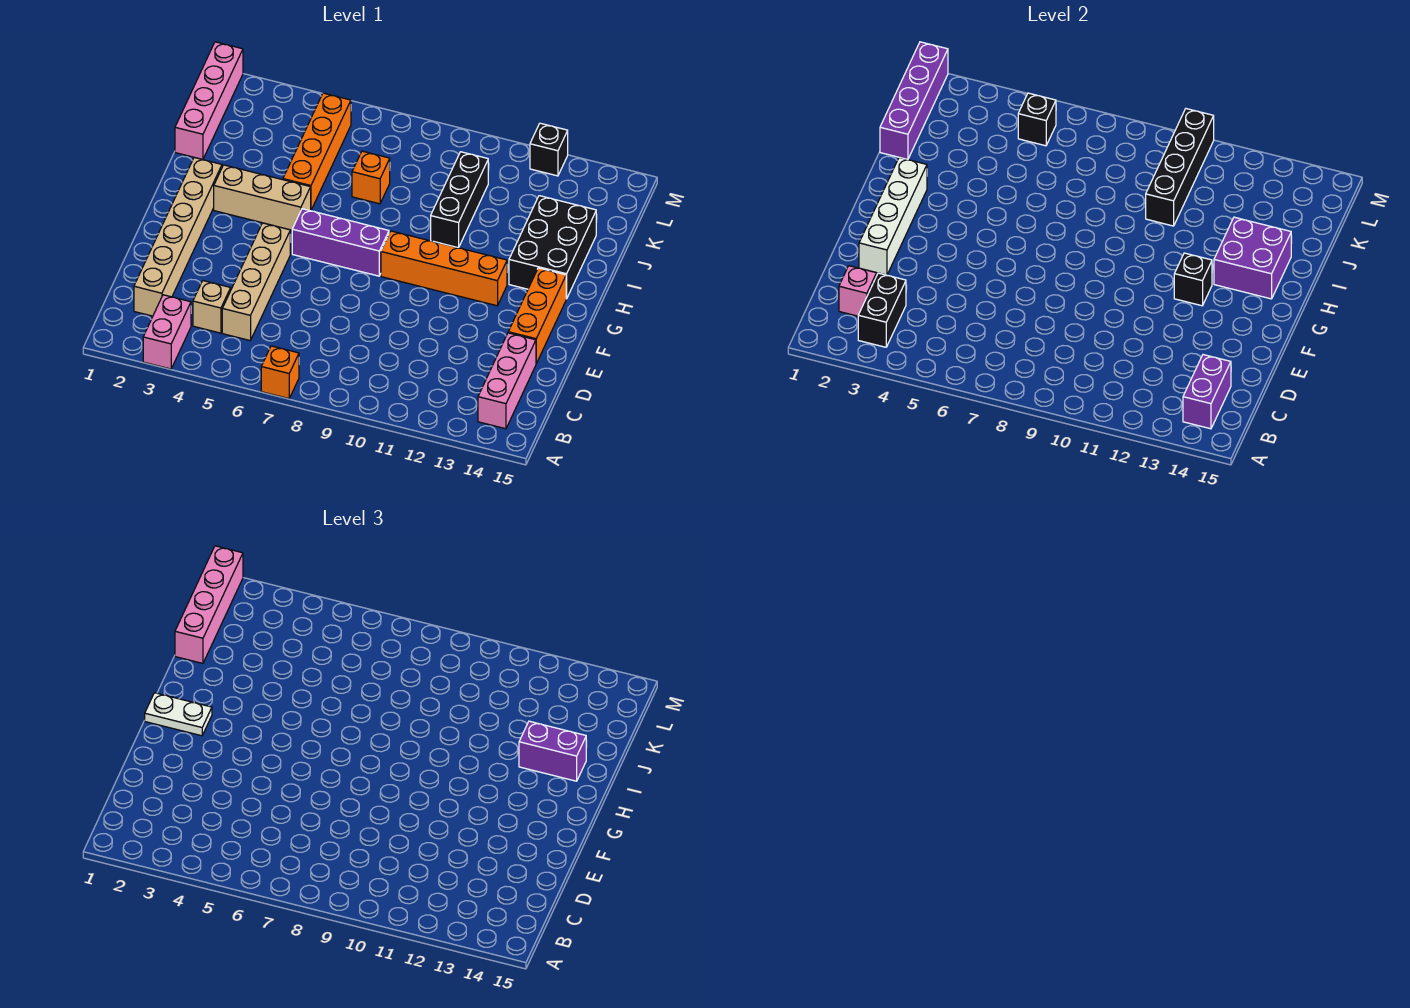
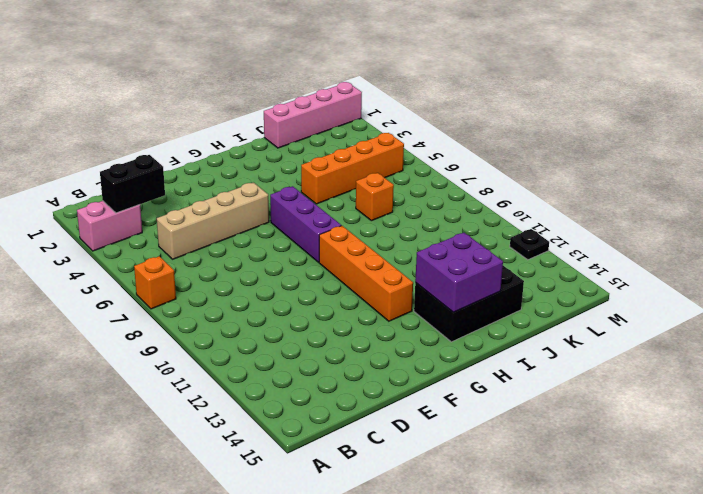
black 1x1 plate [510,229,549,260] -> black 1x1 brick [530,123,568,176]
none -> pink 1x3 brick [478,333,536,429]
none -> tan 1x6 brick [134,158,222,316]
none -> tan 1x1 brick [193,281,231,333]

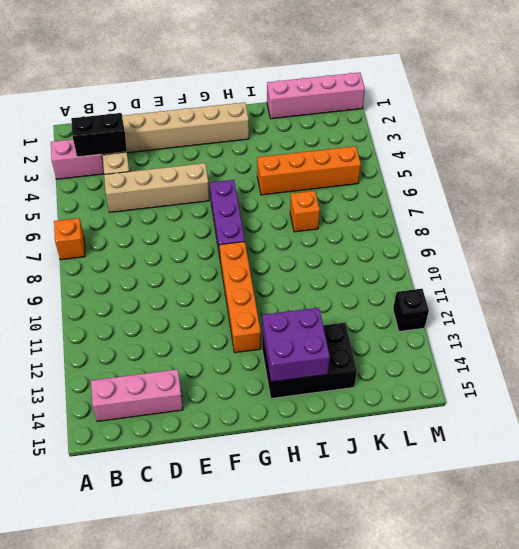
none -> orange 1x3 brick [508,268,566,363]
none -> tan 1x3 brick [214,165,311,230]
none -> black 1x3 brick [431,152,488,248]

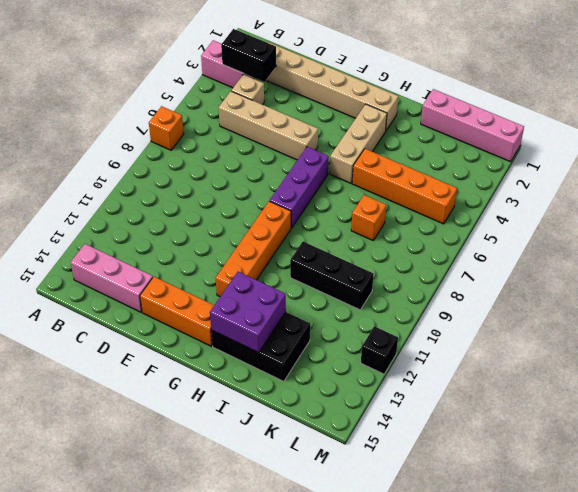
none -> purple 1x2 brick [1183,355,1231,429]
none -> pink 1x1 brick [839,266,877,316]
none -> white 1x4 brick [859,158,927,275]

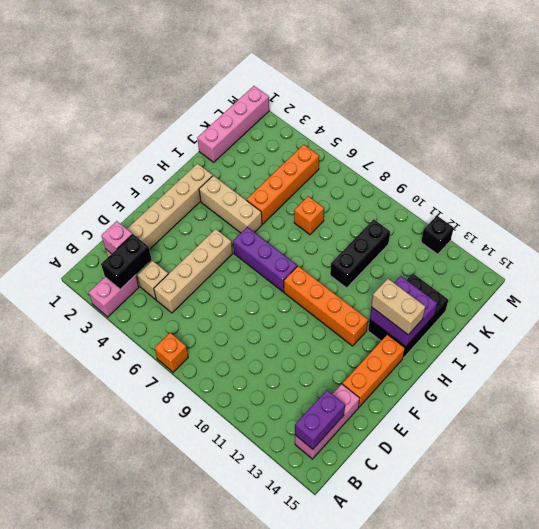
tan 1x2 brick [371,279,425,335] -> none
none -> white 1x4 brick [859,158,927,275]
none -> black 1x1 brick [1174,253,1212,306]
none -> purple 1x4 brick [880,42,948,160]

